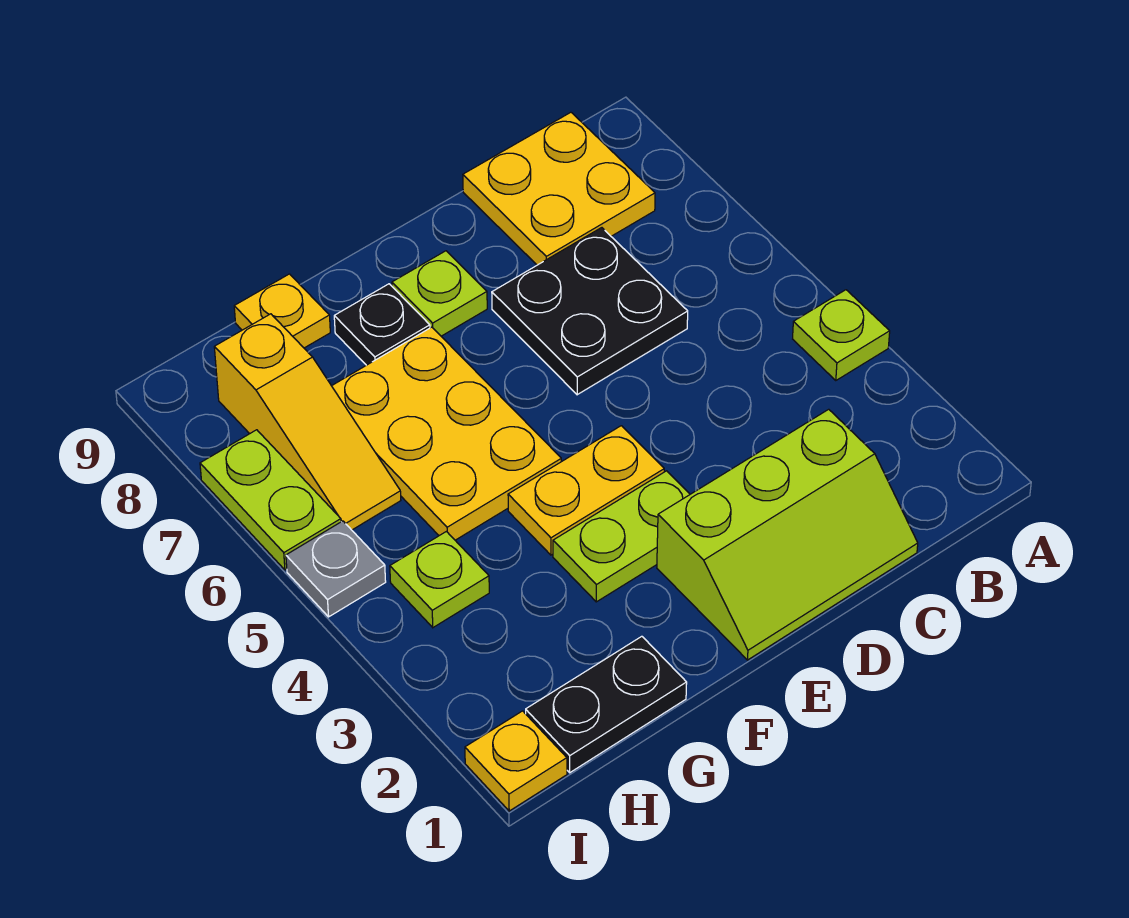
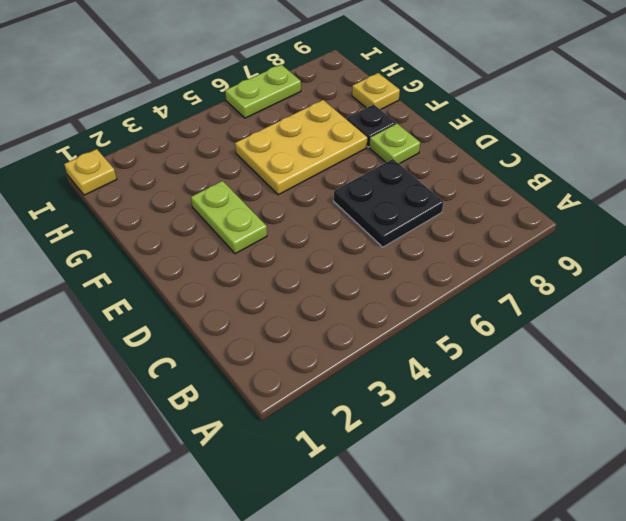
none -> lime 1x1 plate [793,290,890,381]
none -> yellow 2x2 plate [463,112,655,265]
none -> lime 2x3 slope [657,409,918,660]

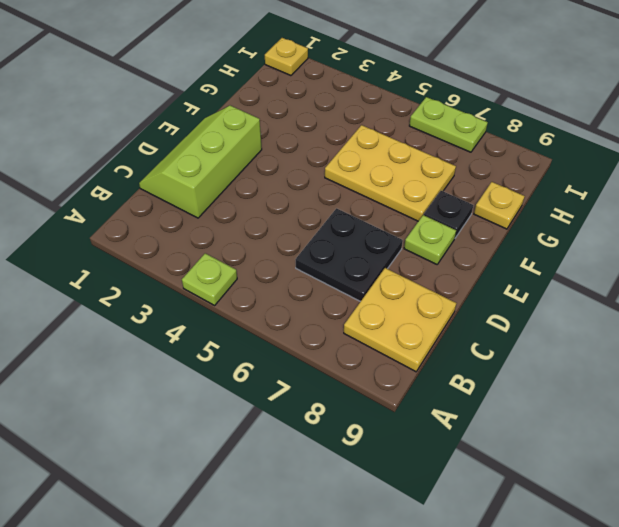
none -> lime 1x2 plate [553,471,690,602]
none -> yellow 1x2 plate [508,426,664,555]
none -> black 1x2 plate [526,636,687,773]

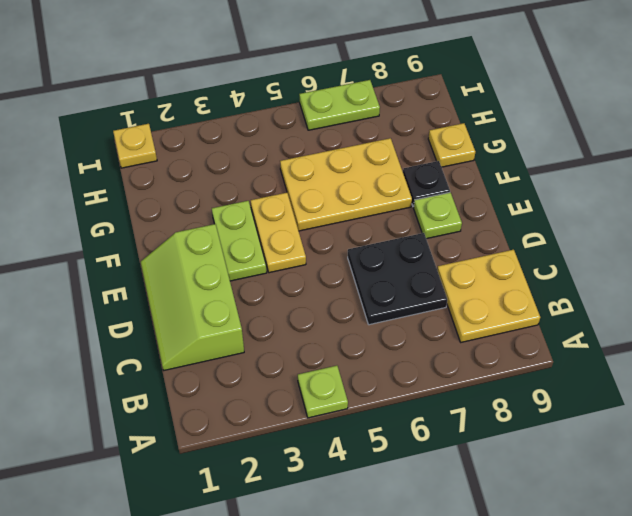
none -> black 1x2 plate [526,636,687,773]
none -> lime 1x1 plate [390,532,489,627]
none -> yellow 1x3 slope [214,314,401,530]

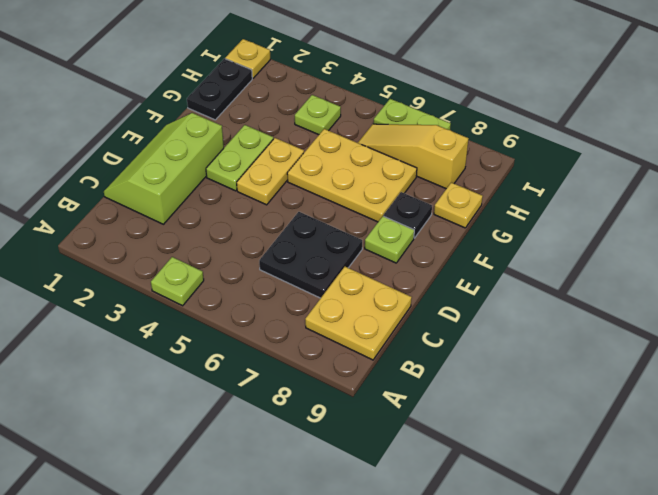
none -> grey 1x1 plate [286,521,386,617]

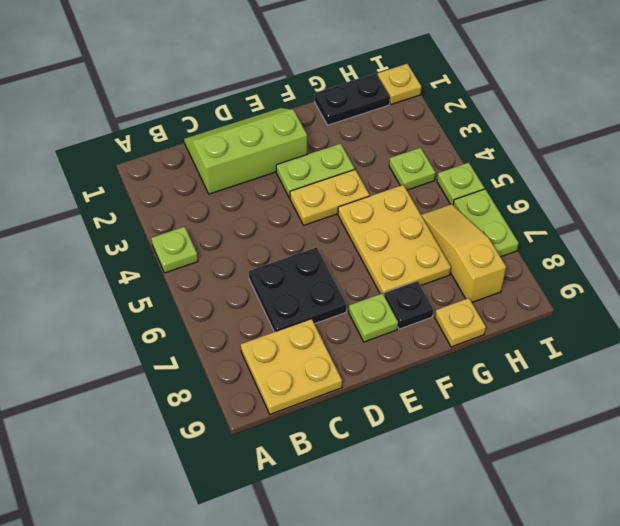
lime 1x1 plate [437,163,484,204] -> grey 1x1 plate [286,521,386,617]

